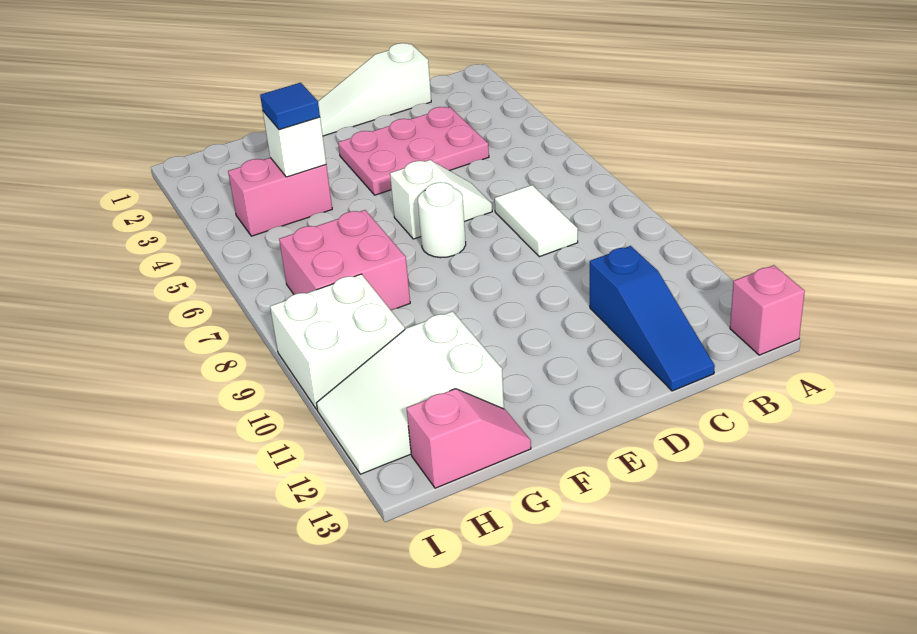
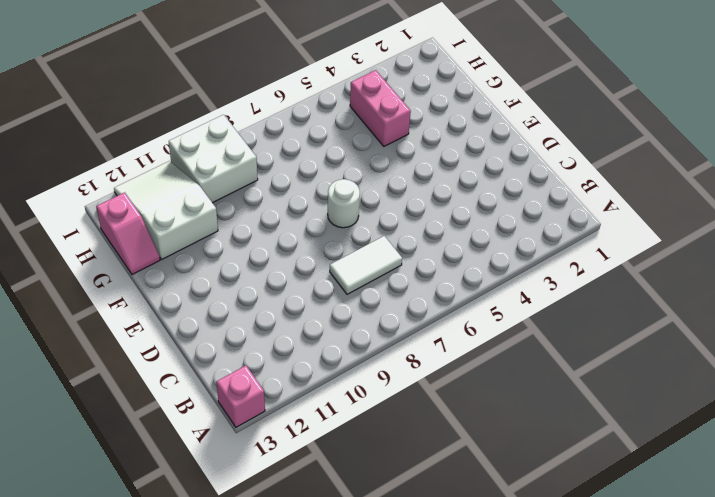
none -> white 1x3 slope [318,43,431,136]
none -> pink 2x3 plate [338,107,489,195]
none -> blue 1x3 slope [590,246,715,391]

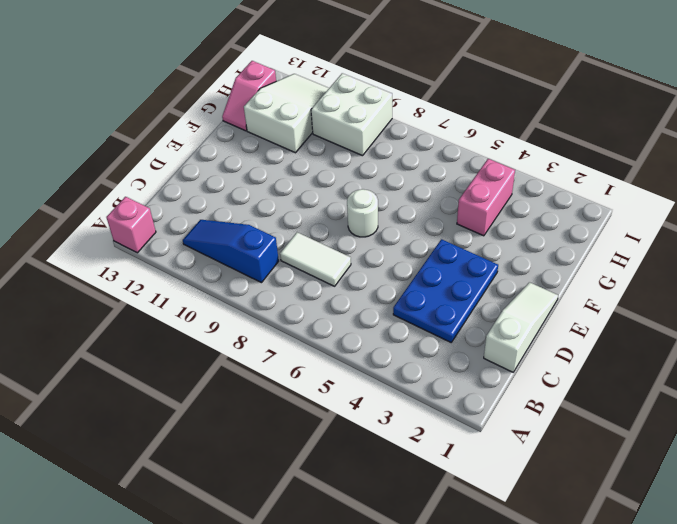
blue 1x3 slope [183,220,279,283] -> blue 1x3 slope moved to [590,246,715,391]
blue 2x3 plate [393,239,498,342] -> pink 2x3 plate [338,107,489,195]
none -> white 1x2 slope [390,160,492,239]
none -> pink 2x2 brick [279,210,410,310]
none -> white 1x1 brick [263,111,326,177]

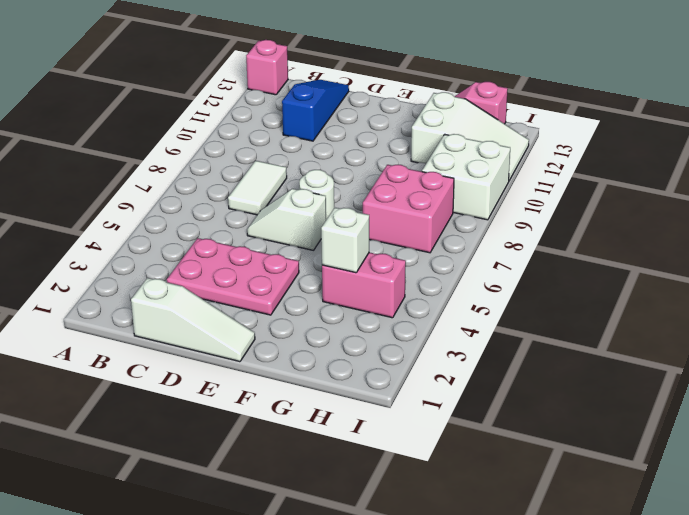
none -> blue 1x1 tile [260,83,320,130]

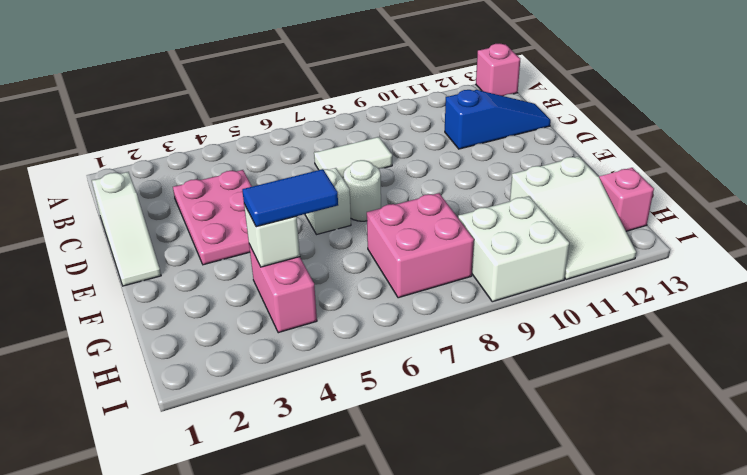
blue 1x2 tile [242,169,338,227] -> blue 1x1 tile [260,83,320,130]

